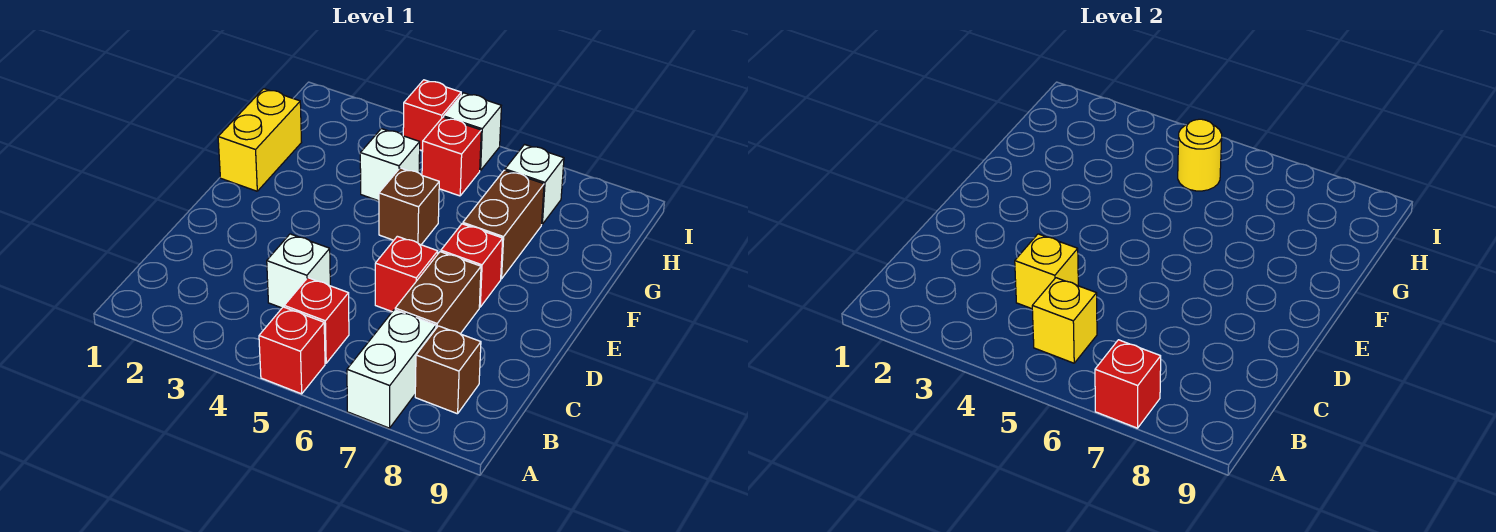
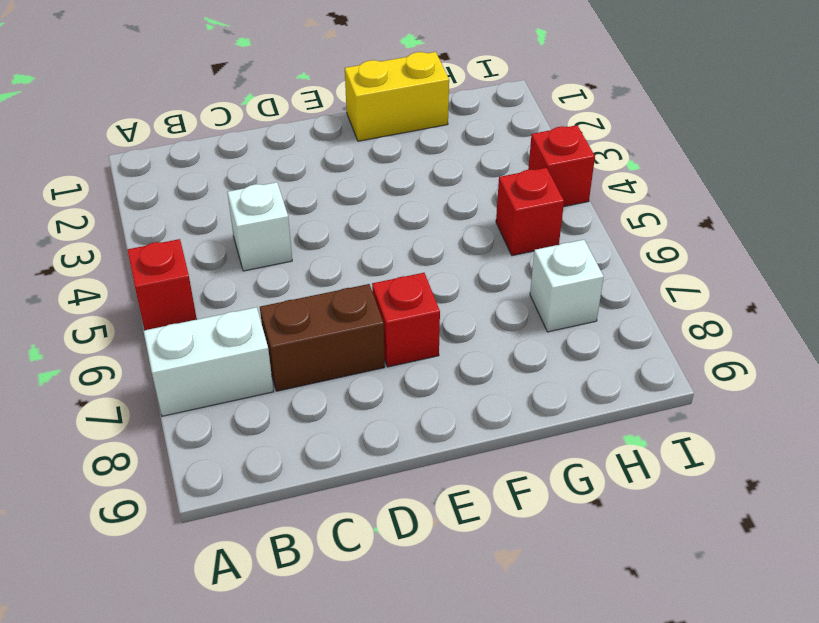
none -> red 1x1 brick [284,278,349,363]
none -> brown 1x1 brick [415,326,481,414]
none -> red 1x1 brick [375,236,438,312]

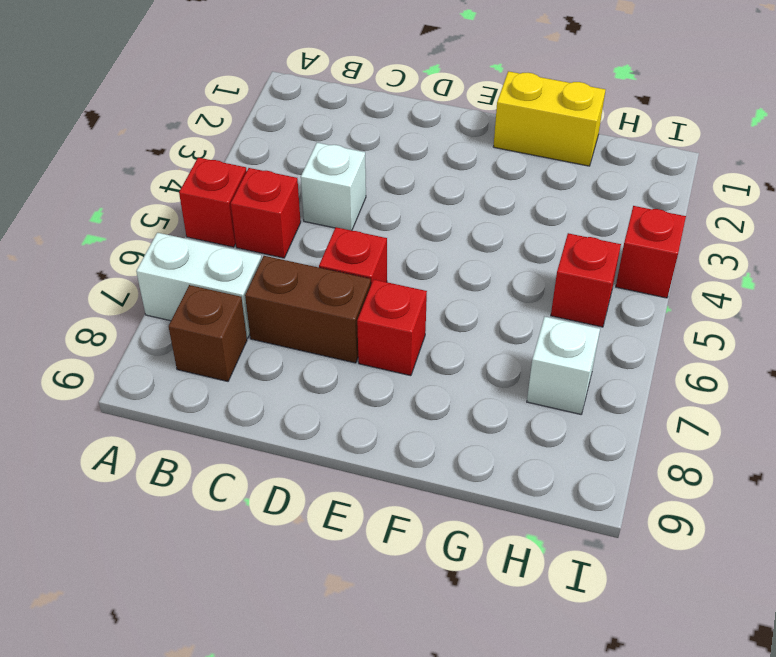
none -> brown 1x1 brick [379,168,439,245]
none -> brown 1x2 brick [463,170,544,279]
none -> white 1x1 brick [360,129,420,201]

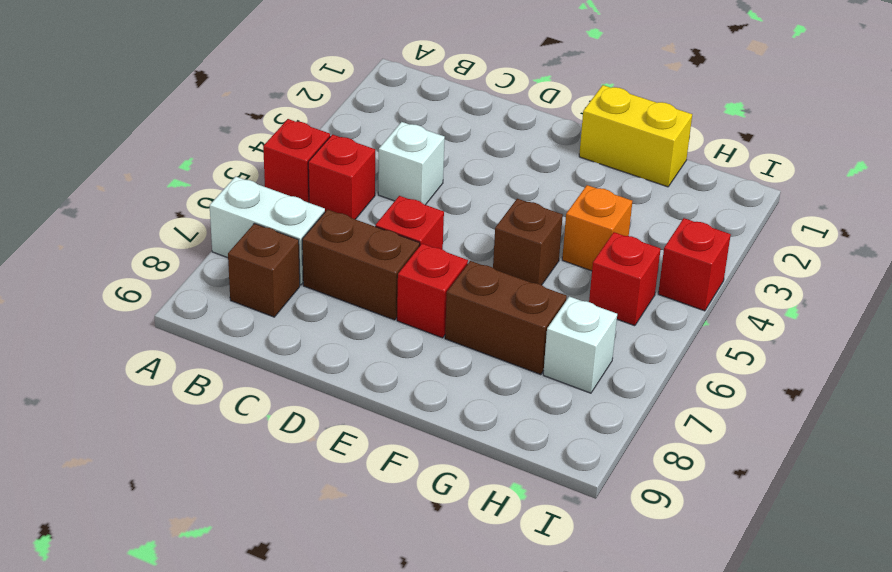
orange 1x1 brick [562,185,632,271] -> white 1x1 brick [360,129,420,201]
none -> white 1x1 brick [444,93,501,170]
none -> red 1x1 brick [1095,340,1161,428]
none -> yellow 1x1 brick [1032,278,1097,363]

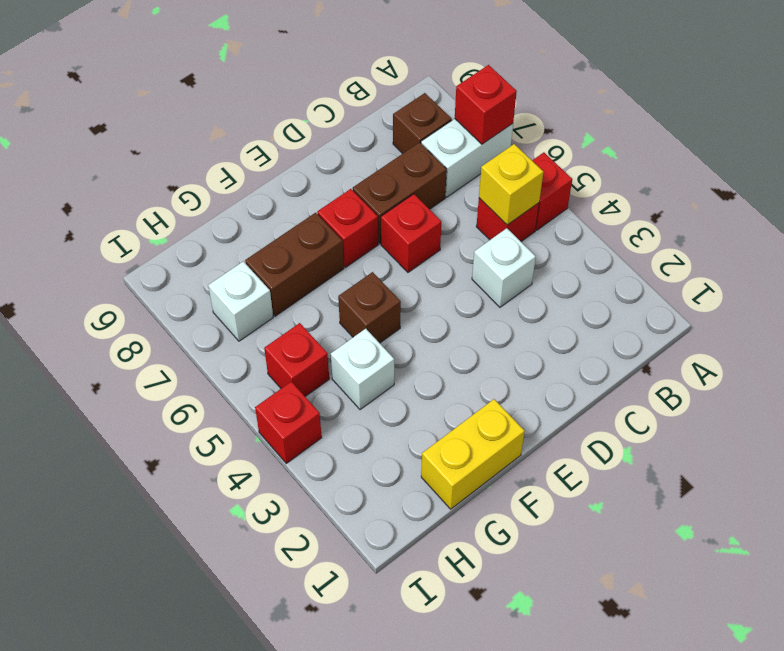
none -> white 1x1 brick [444,93,501,170]
none -> yellow 1x1 brick [1015,234,1078,309]
none -> yellow 1x1 round brick [1178,119,1222,191]

